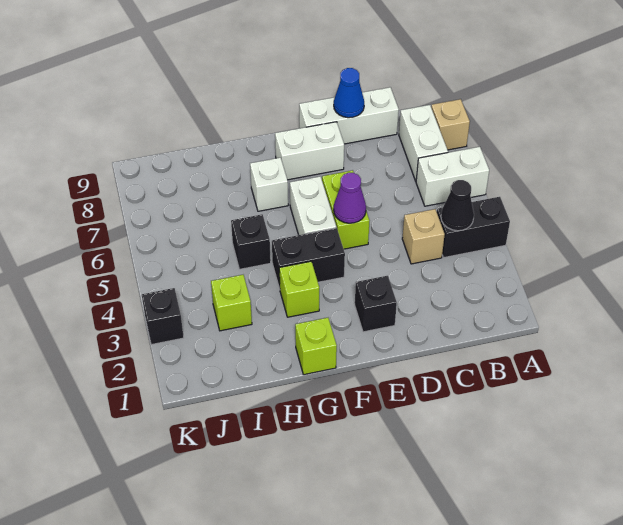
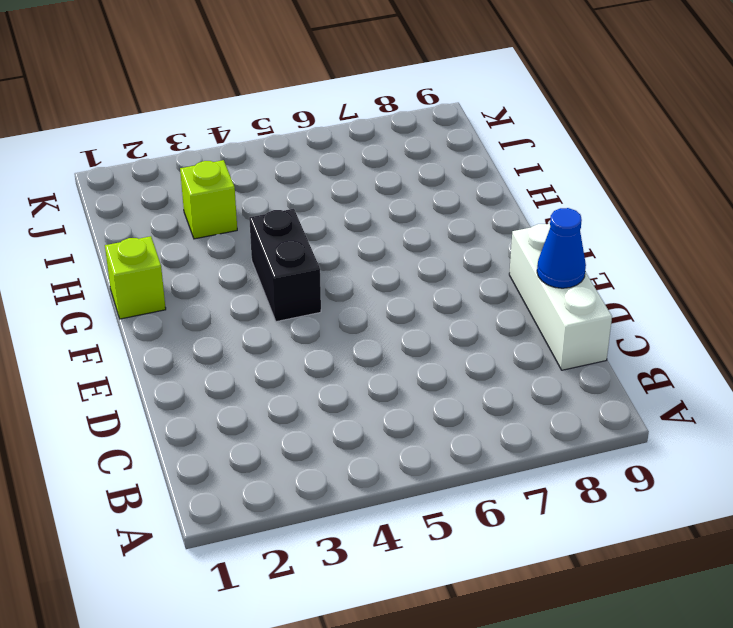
none -> black 1x2 brick [437,197,510,258]
none -> white 1x2 brick [416,147,489,206]
none -> tan 1x1 brick [431,99,470,150]

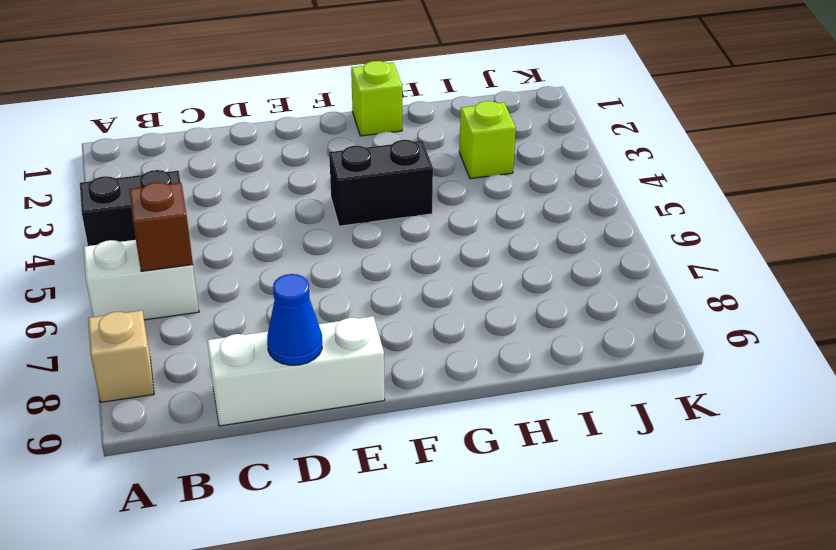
brown 1x1 brick [129,182,193,271] -> none
none -> white 1x2 brick [399,105,448,181]
none -> tan 1x1 brick [402,209,445,264]
none -> black 1x1 brick [355,276,397,332]

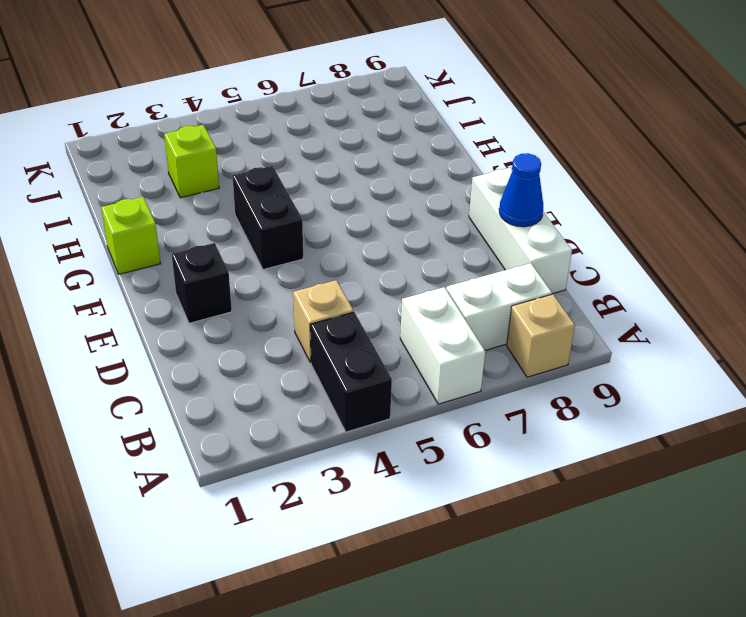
none -> lime 1x2 brick [322,170,370,249]
none -> white 1x2 brick [275,122,344,180]
none -> white 1x2 brick [290,177,336,235]

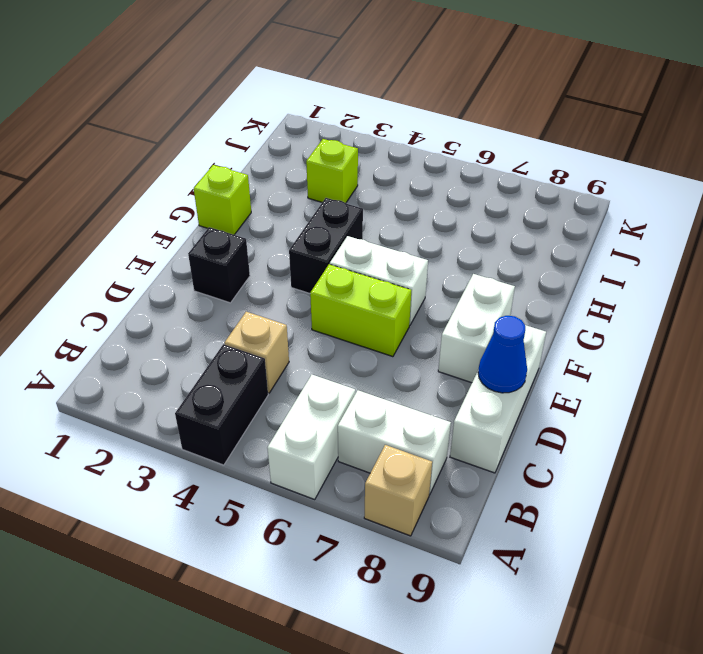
none -> lime 1x1 brick [279,261,319,317]
none -> white 1x1 brick [250,158,288,211]
none -> black 1x1 brick [231,214,271,269]

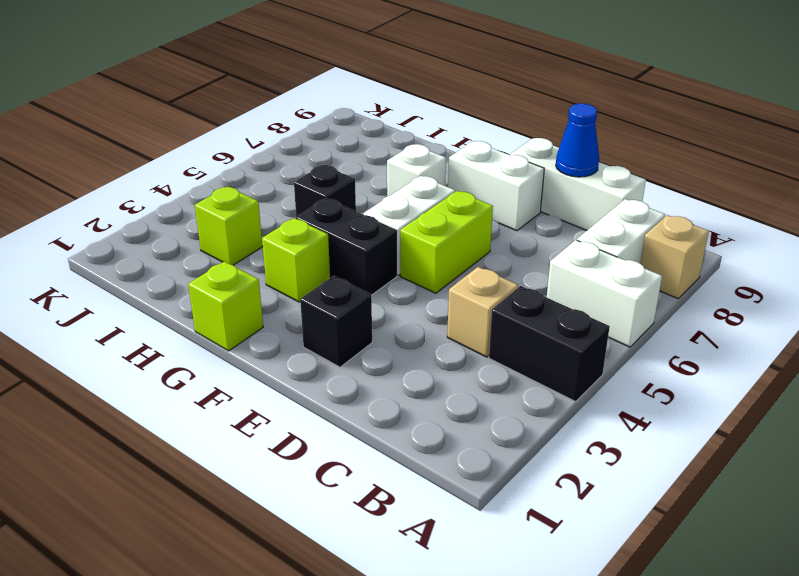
none -> black 1x1 brick [142,288,184,345]
none -> black 1x1 cone [441,180,474,231]
none -> purple 1x1 cone [334,173,366,223]

